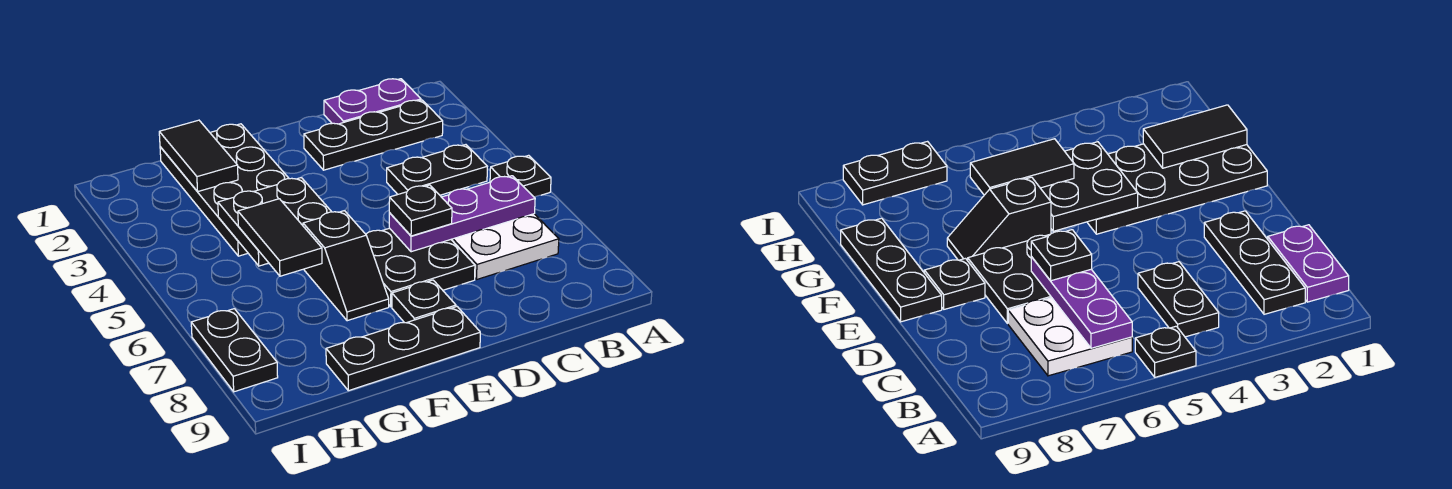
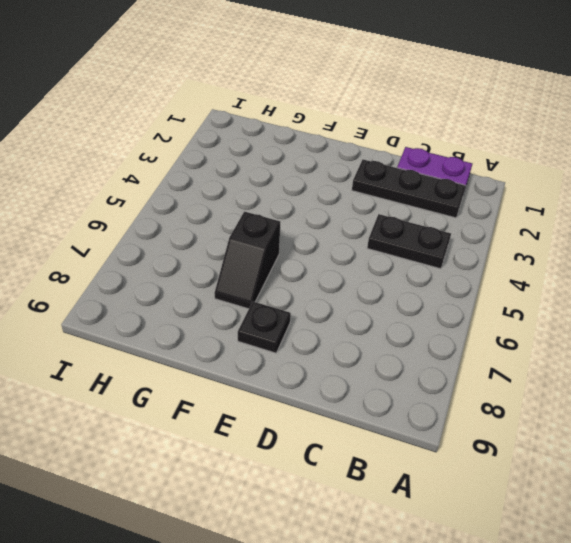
none -> black 1x1 plate [490,155,551,197]
none -> white 2x2 plate [451,214,559,279]
none -> black 2x2 plate [366,228,475,307]

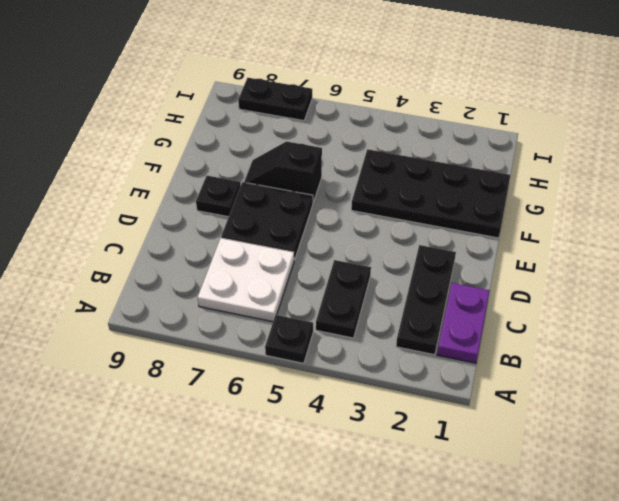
none -> black 1x3 plate [326,307,480,391]
none -> purple 1x3 plate [389,176,535,252]
none -> black 2x2 plate [218,178,331,266]

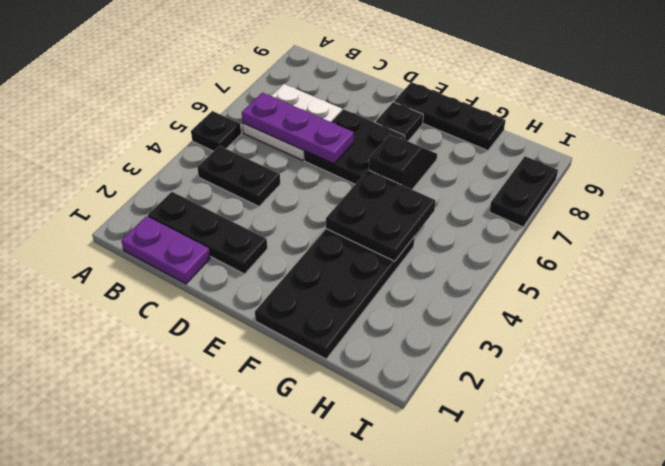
none -> black 1x2 tile [159,120,238,192]
none -> black 1x1 plate [389,185,452,236]
none -> black 1x2 tile [238,199,322,276]

